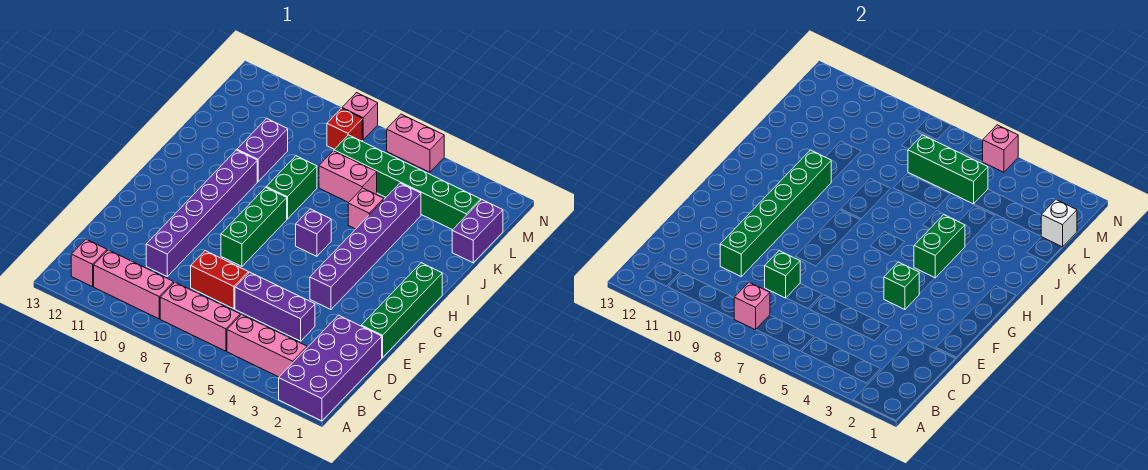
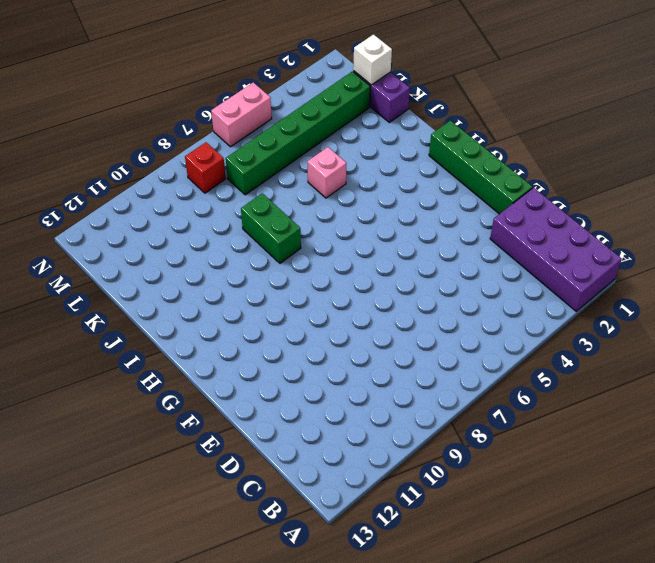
none -> pink 1x3 brick [227,314,307,377]
none -> pink 1x3 brick [160,282,240,351]
none -> pink 1x3 brick [94,250,174,319]

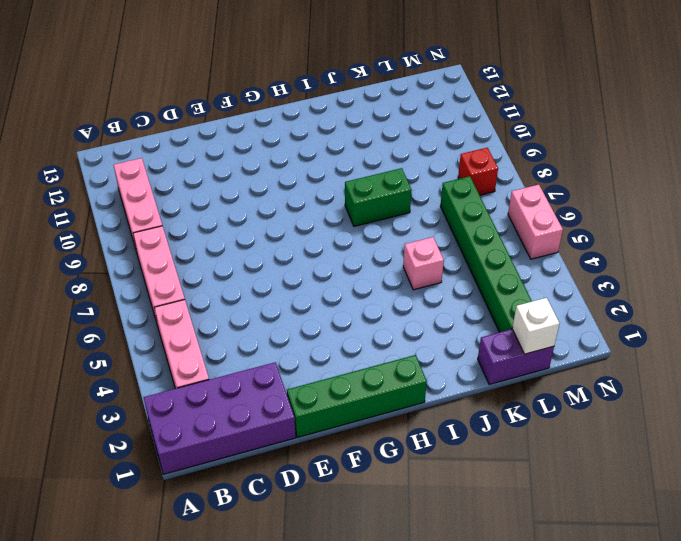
none -> pink 1x1 brick [71,239,107,287]
none -> purple 1x3 brick [235,272,315,341]
none -> red 1x2 brick [191,251,248,309]

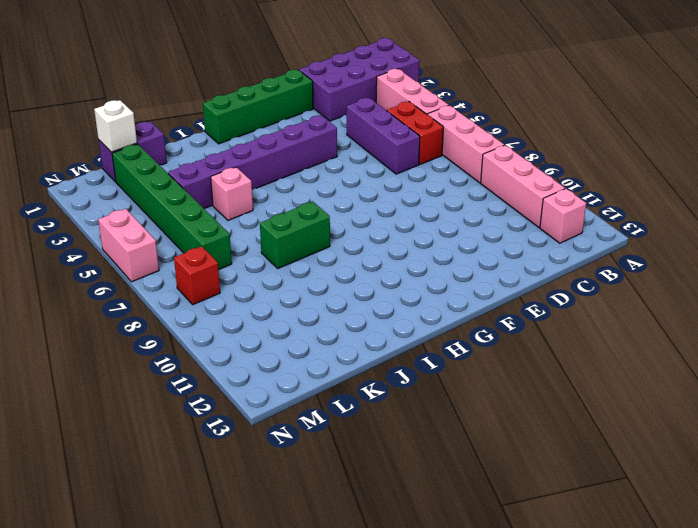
red 1x2 brick [387,102,443,164] -> red 1x2 brick moved to [191,251,248,309]
none -> purple 1x6 brick [146,150,257,276]
none -> green 1x3 brick [221,187,287,266]
none -> purple 1x1 brick [296,209,331,256]

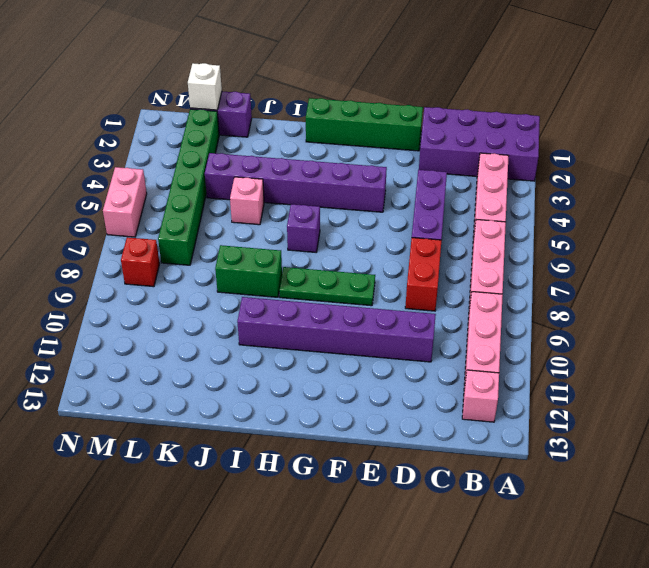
green 1x3 plate [279,267,375,306] -> green 1x3 brick [221,187,287,266]
none -> purple 1x2 brick [237,118,288,182]
none -> pink 1x2 brick [319,151,377,203]
none -> pink 1x1 brick [342,93,378,140]

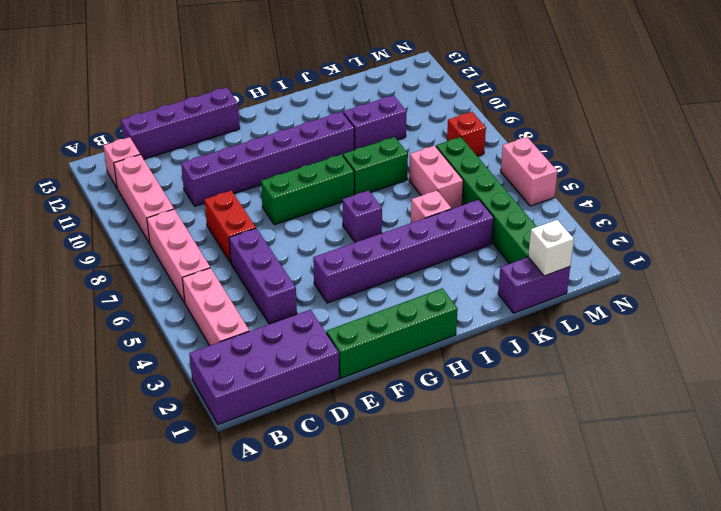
purple 1x4 brick [121,87,240,159] -> none
none -> pink 1x1 brick [342,93,378,140]
none -> pink 1x1 brick [734,282,770,330]
none -> green 1x1 brick [765,251,800,298]

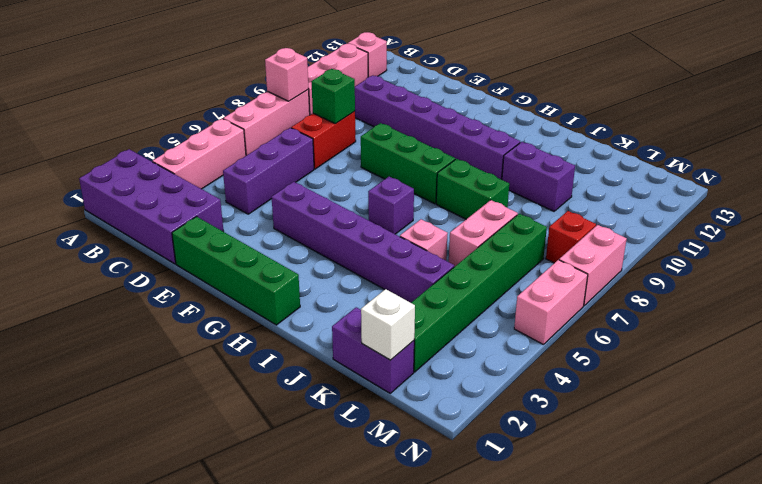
pink 1x2 brick [559,225,627,306] -> pink 1x1 brick [342,93,378,140]
none -> green 1x6 brick [720,150,831,276]
none -> green 1x1 brick [884,262,919,309]
none -> green 1x2 brick [914,215,965,278]

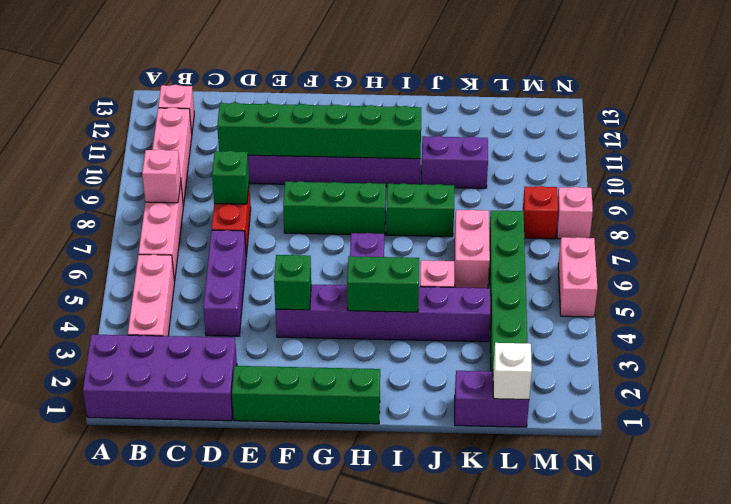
none -> green 1x3 brick [908,135,988,204]
none -> pink 1x1 brick [983,125,1018,172]

